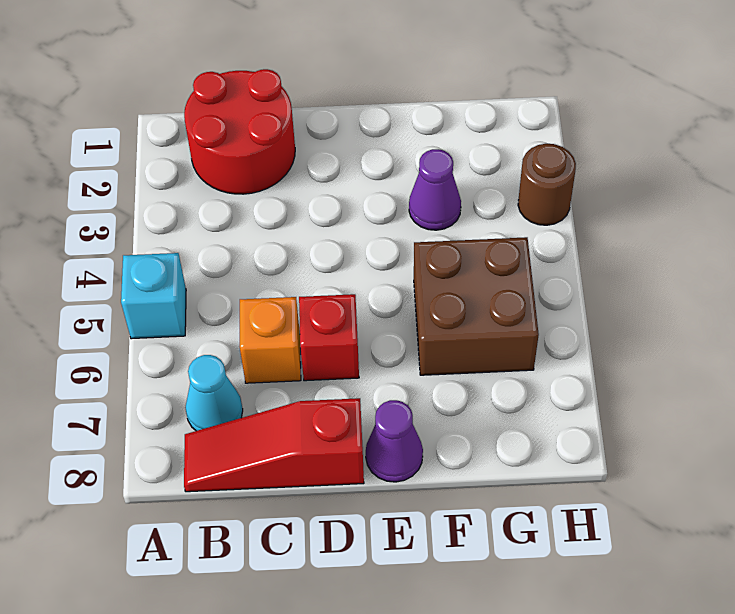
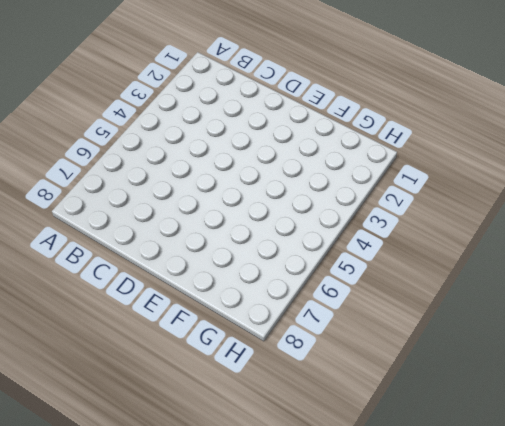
none -> cyan 1x1 brick [121,253,186,339]
none -> red 2x2 round brick [184,69,295,194]

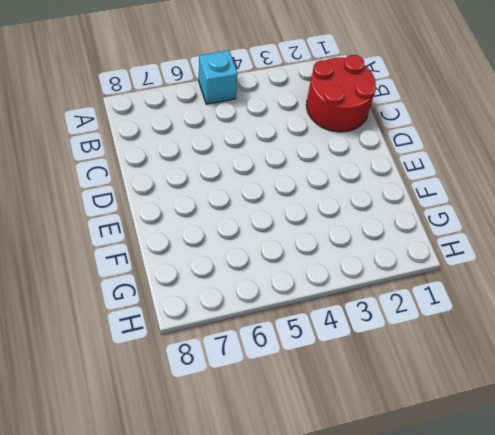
none -> cyan 1x1 cone [185,355,243,431]
none -> red 1x3 slope [184,398,364,492]

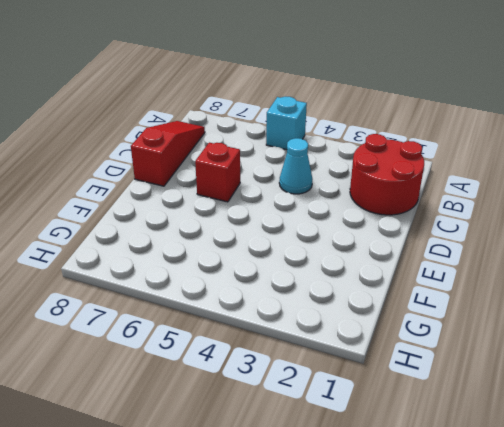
cyan 1x1 cone [279,138,312,194] -> cyan 1x1 cone moved to [185,355,243,431]
none -> orange 1x1 brick [240,297,301,383]
none -> purple 1x1 cone [366,400,423,482]

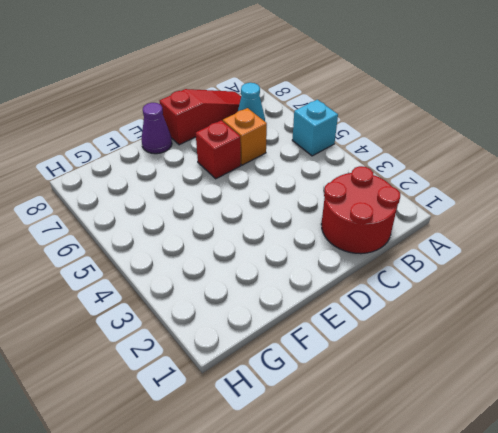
none -> purple 1x1 cone [409,149,461,230]
none -> brown 2x2 brick [414,237,539,375]

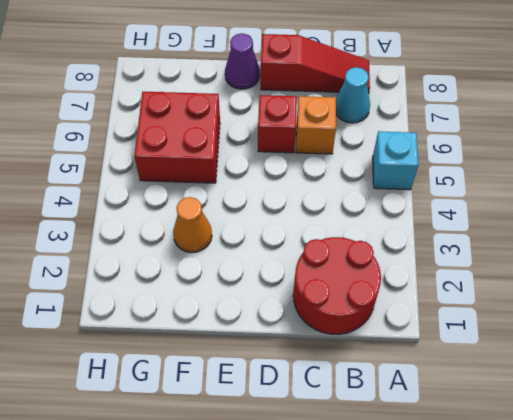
orange 1x1 cone [173,197,212,253] -> purple 1x1 cone [409,149,461,230]
red 2x2 brick [134,92,220,183] -> brown 2x2 brick [414,237,539,375]
none -> brown 1x1 round brick [518,144,576,225]

